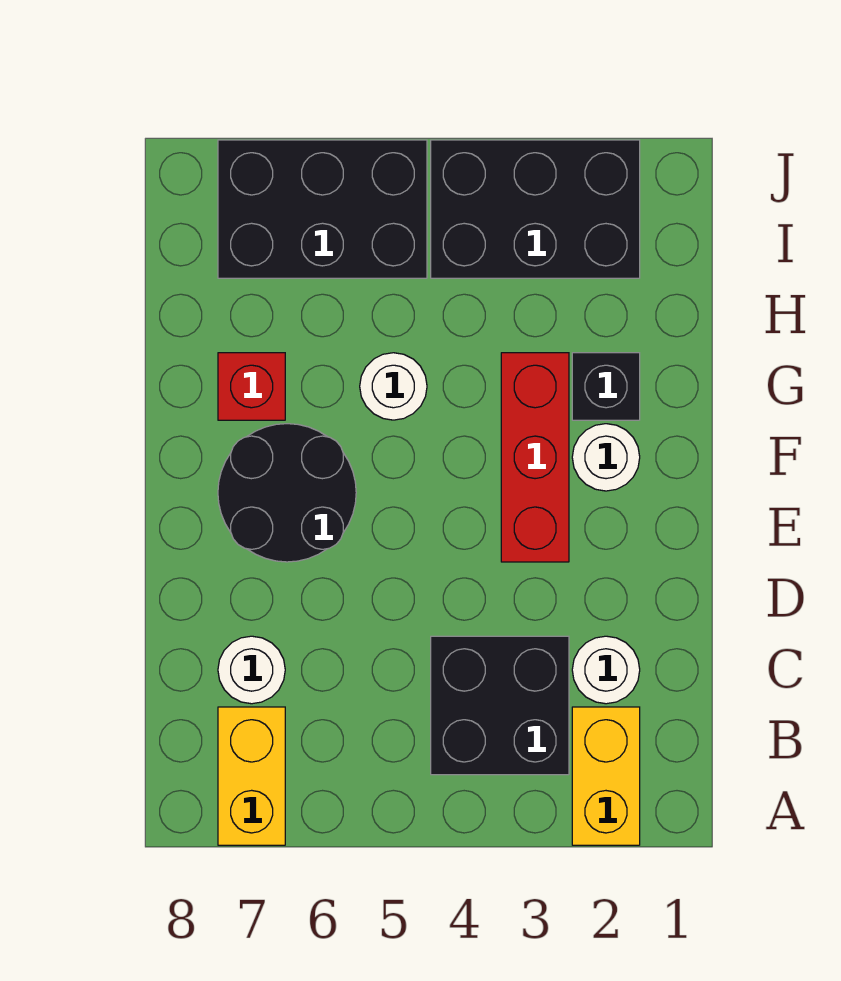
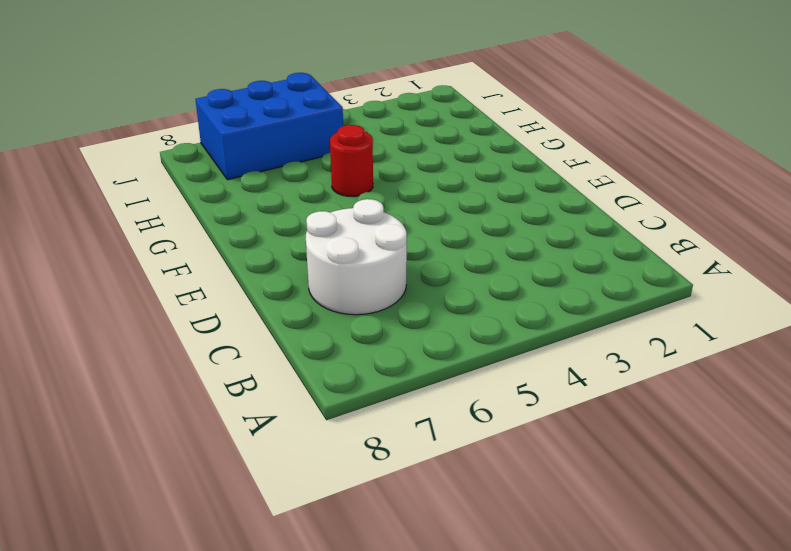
white 2x2 round brick [306,199,407,315] -> white 1x1 round brick [218,636,285,704]
red 1x1 round brick [330,125,373,196] -> white 1x1 round brick [360,353,427,420]
blue 2x3 brick [195,73,343,180] -> black 2x3 brick [218,140,427,278]
none -> yellow 1x2 brick [572,707,640,845]
none -> yellow 1x2 brick [218,707,285,845]
none -> black 2x2 brick [431,636,569,775]

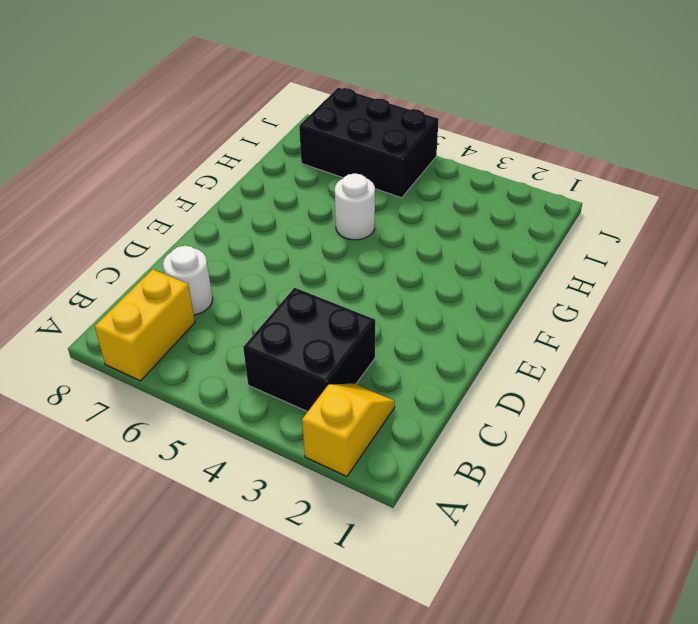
yellow 1x2 slope [302,383,395,476] -> yellow 1x2 brick [572,707,640,845]
none -> white 1x1 round brick [572,636,640,704]
none -> red 1x3 brick [501,353,569,562]
none -> black 2x2 round brick [218,424,356,562]

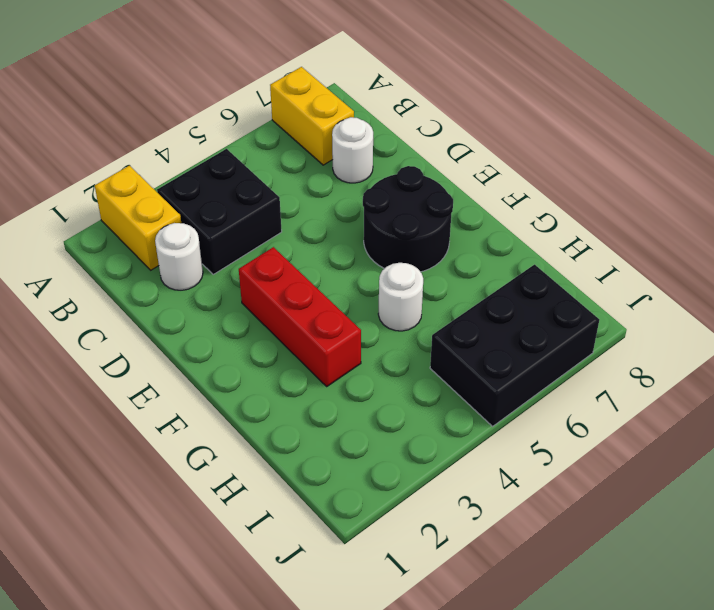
none -> white 1x1 round brick [572,424,640,491]
none -> black 1x1 brick [572,353,640,420]
none -> red 1x1 brick [218,353,285,420]

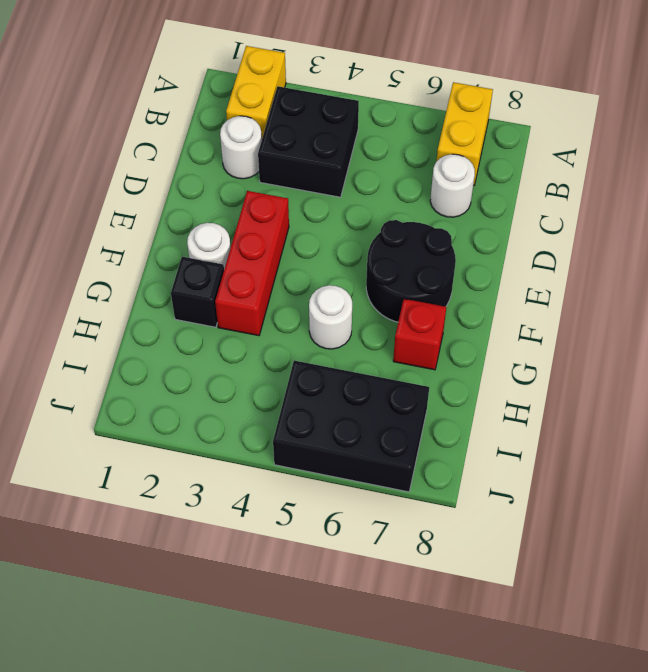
none -> black 2x3 brick [431,140,640,278]

